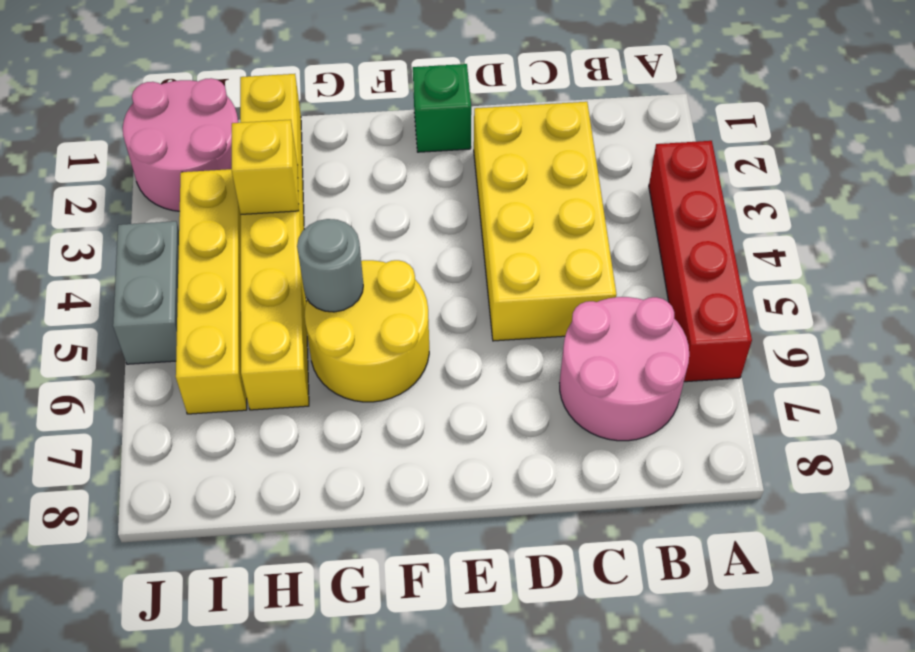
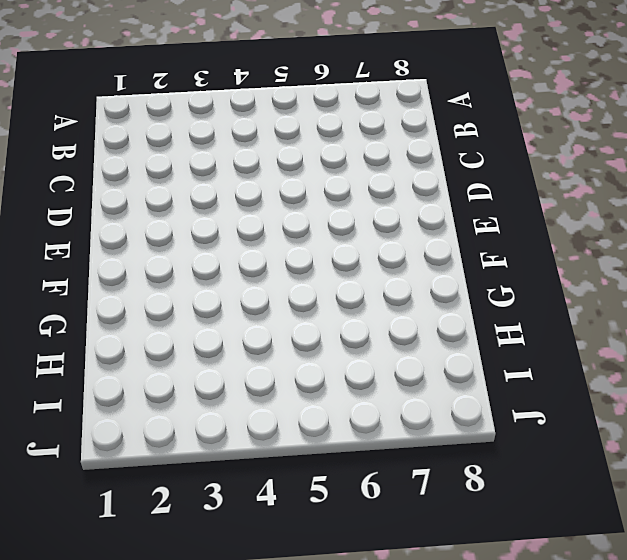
none -> red 1x4 brick [649,141,752,382]
none -> pink 2x2 round brick [560,297,689,441]

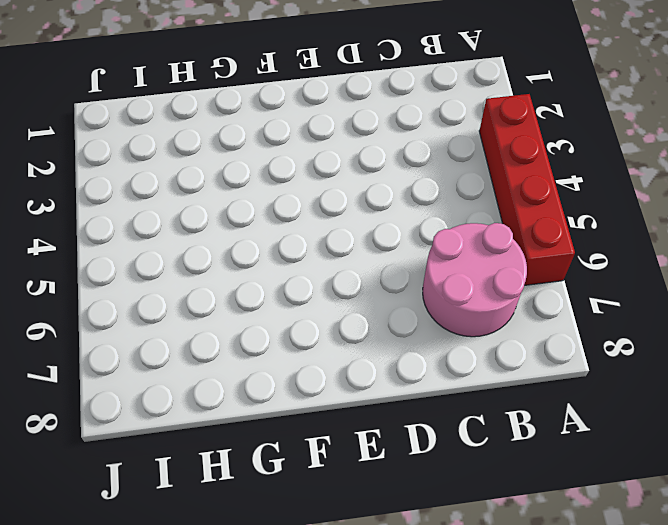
none -> yellow 2x4 brick [474,102,616,341]
none -> green 1x1 brick [413,64,471,152]

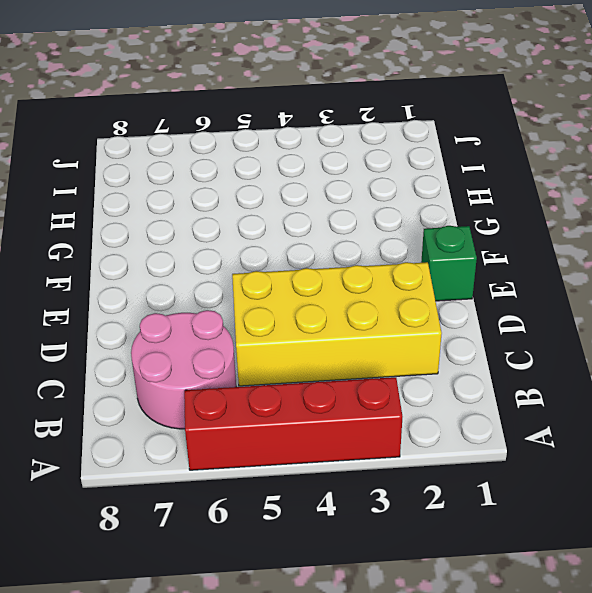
none -> yellow 2x2 round brick [305,260,429,402]
none -> yellow 1x6 brick [240,74,309,410]

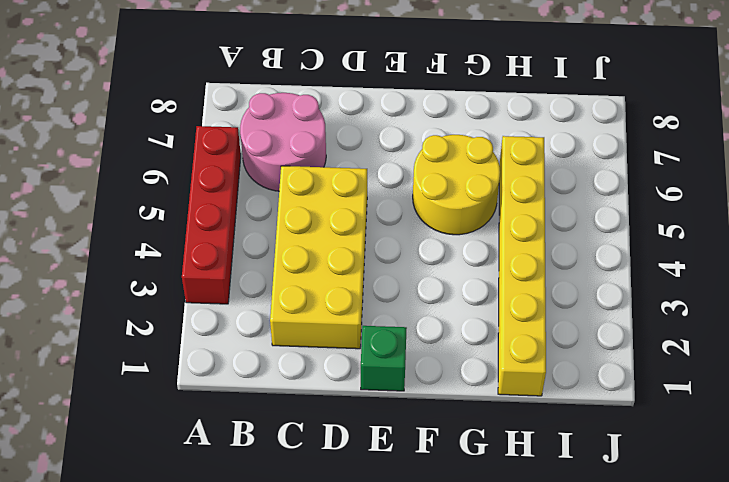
none -> pink 2x2 round brick [123,78,239,211]
none -> yellow 1x4 brick [176,169,247,414]

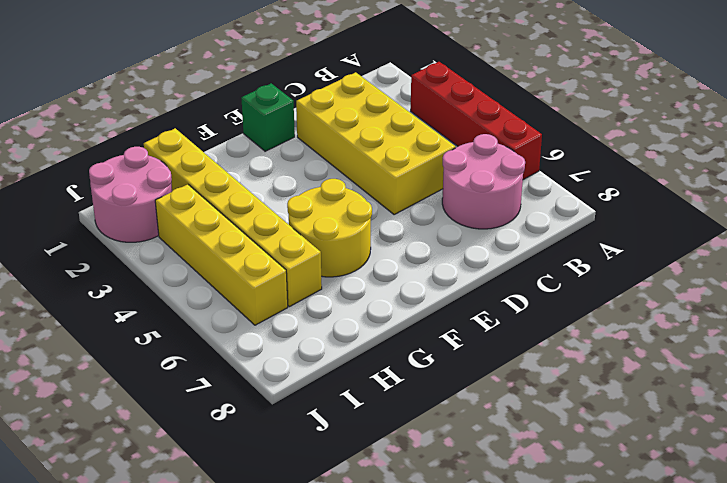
none -> grey 1x2 brick [113,221,179,364]
none -> grey 1x1 round brick [297,219,363,312]

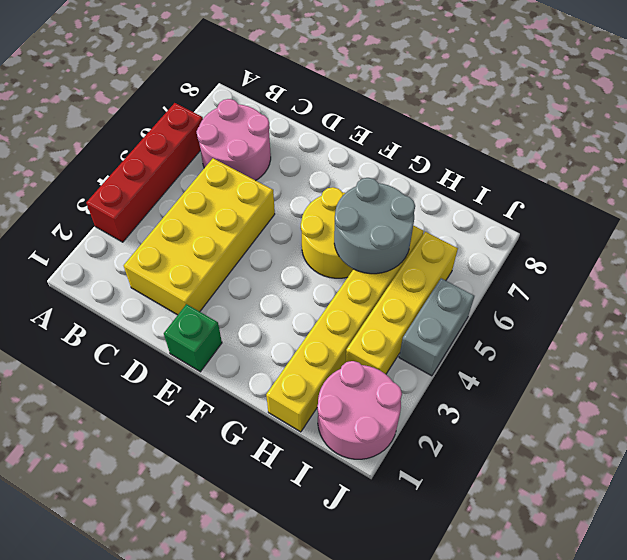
grey 2x2 round brick [334,178,415,274] -> grey 1x1 round brick [297,219,363,312]
none -> yellow 1x1 brick [232,120,299,214]

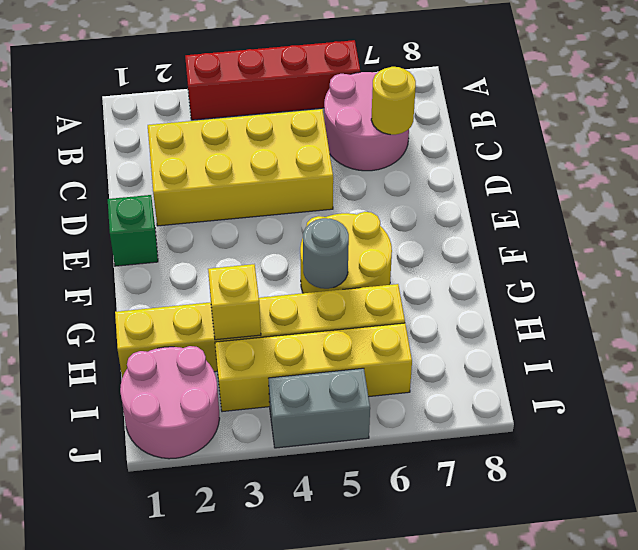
yellow 1x1 round brick [371,67,416,135] -> none

